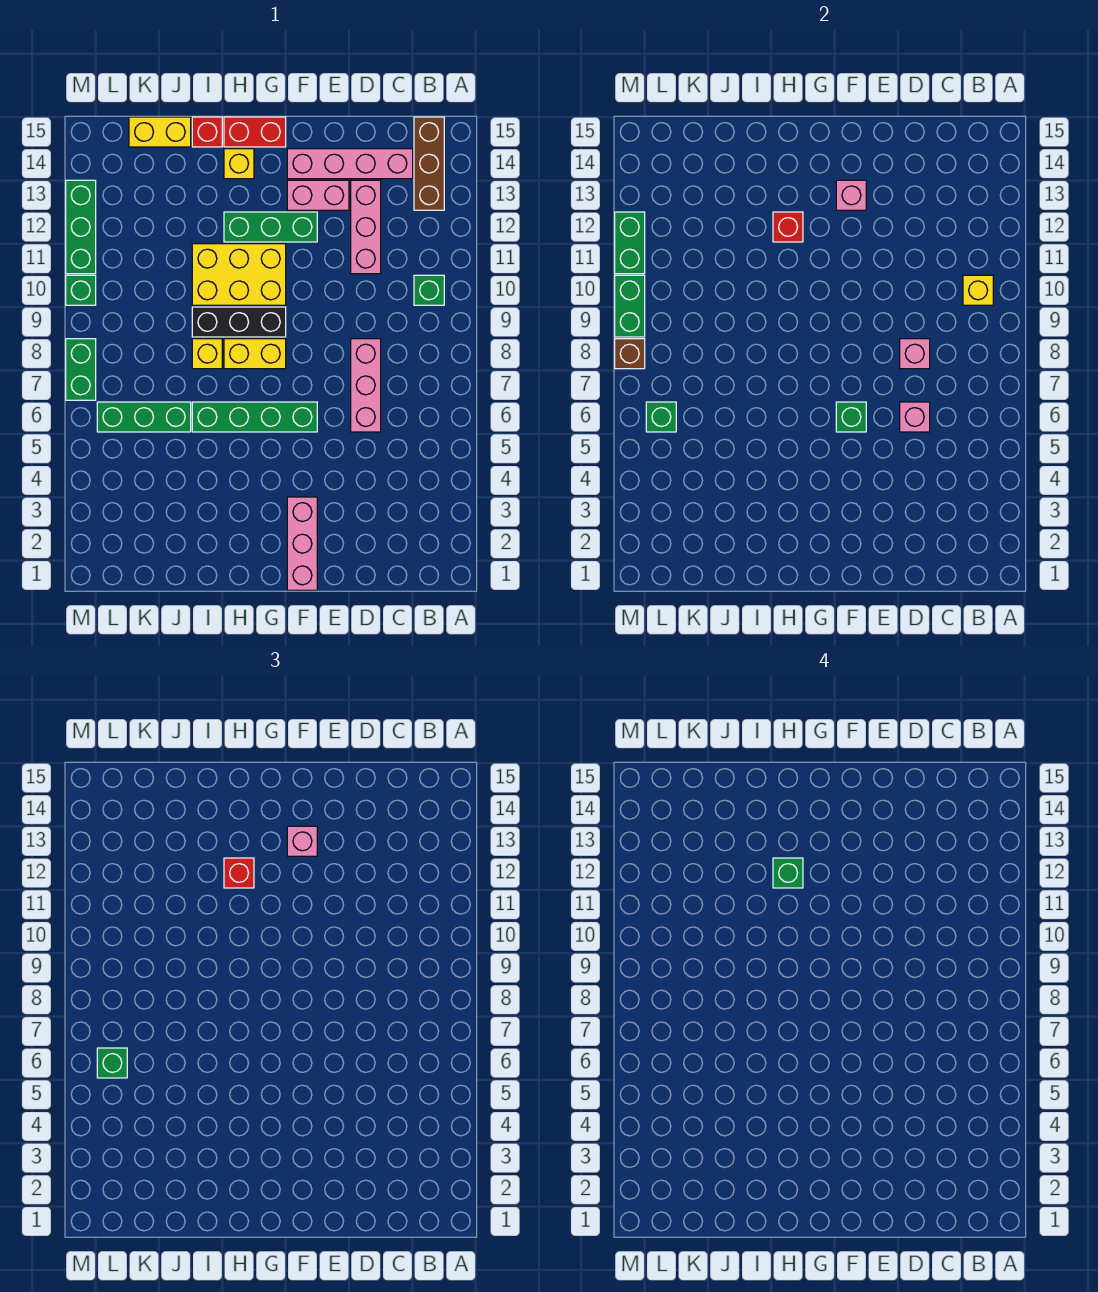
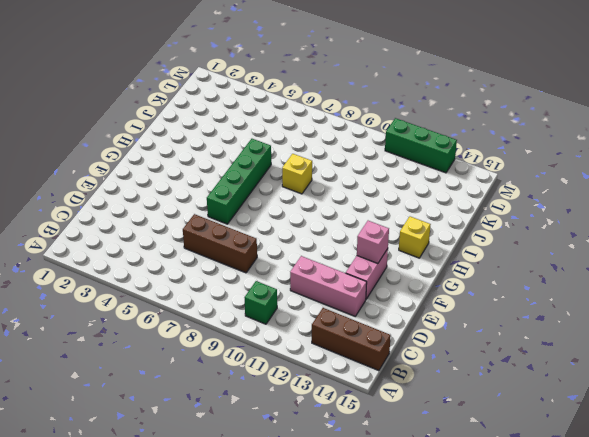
brown 1x3 brick [183,214,257,273] -> pink 1x3 brick [351,339,381,432]
none -> pink 1x4 brick [287,149,413,179]
none -> pink 1x3 brick [287,497,317,590]
none -> green 1x3 brick [224,212,317,242]
none -> yellow 1x2 brick [224,339,286,369]

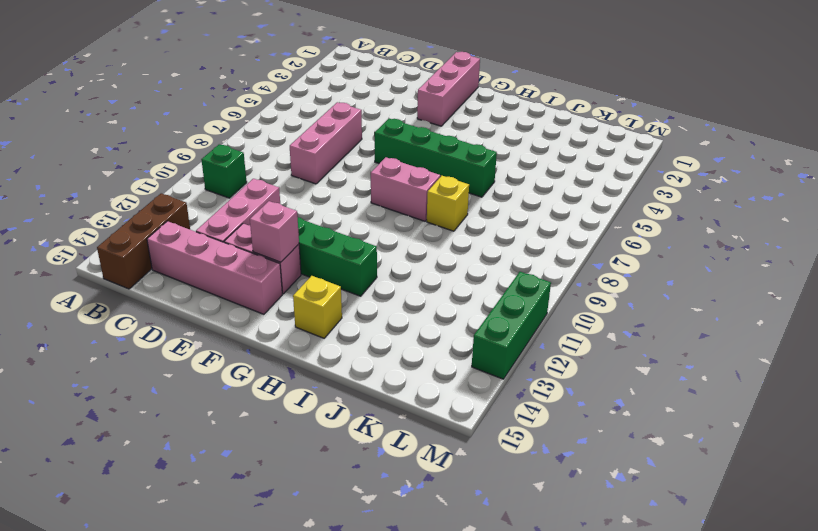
pink 1x2 brick [371,157,440,221] -> yellow 1x2 brick [224,339,286,369]
none -> black 1x3 brick [192,307,286,337]
none -> yellow 2x3 brick [192,244,286,305]
none -> red 1x2 brick [224,117,286,147]
none -> red 1x1 brick [192,117,222,147]

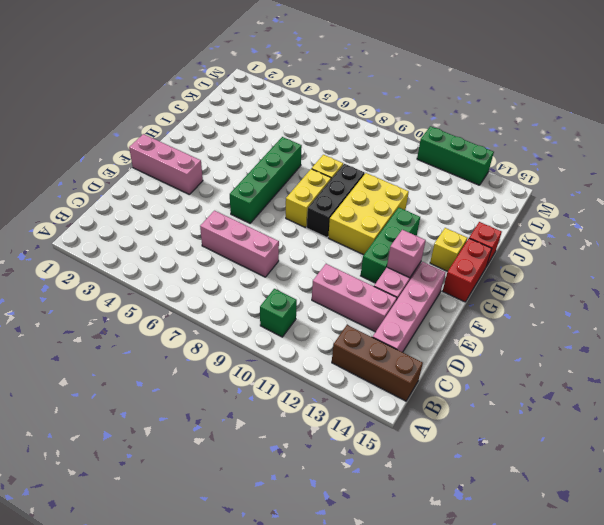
none -> green 1x3 brick [97,402,191,432]
none -> yellow 1x2 brick [129,117,191,147]
none -> green 1x2 brick [66,339,96,400]
none -> green 1x1 brick [66,275,96,305]

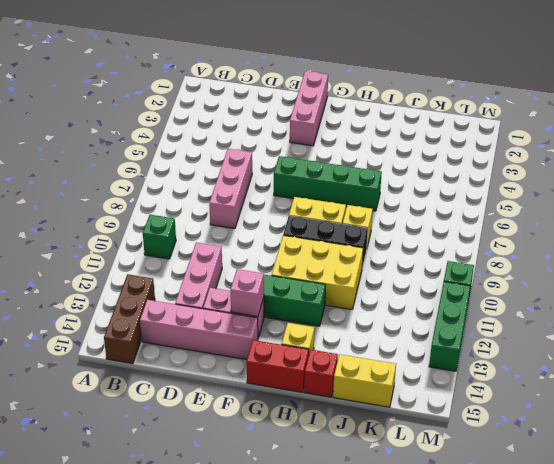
none -> green 1x3 brick [97,402,191,432]
none -> green 1x2 brick [66,339,96,400]
none -> yellow 1x1 brick [963,275,993,305]
none -> pink 1x1 brick [900,402,930,432]

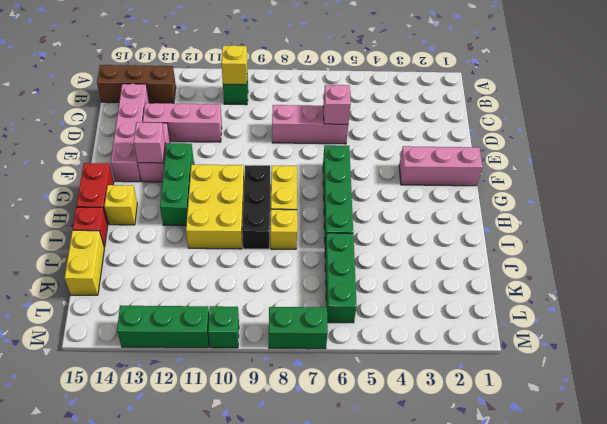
none -> pink 1x1 brick [900,339,930,369]
none -> green 1x1 brick [836,402,866,432]
none -> red 1x1 brick [773,212,803,242]
none -> green 1x1 brick [646,402,676,432]

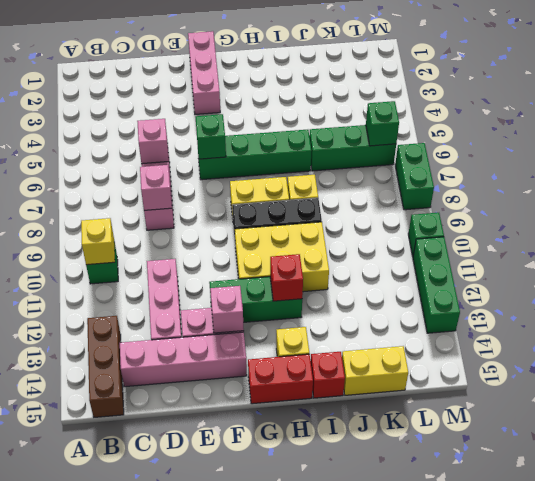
none -> brown 1x1 brick [615,339,645,369]
none -> green 1x2 brick [615,275,645,337]
none -> green 1x2 brick [615,212,645,274]
none -> pink 1x1 brick [287,826,317,856]

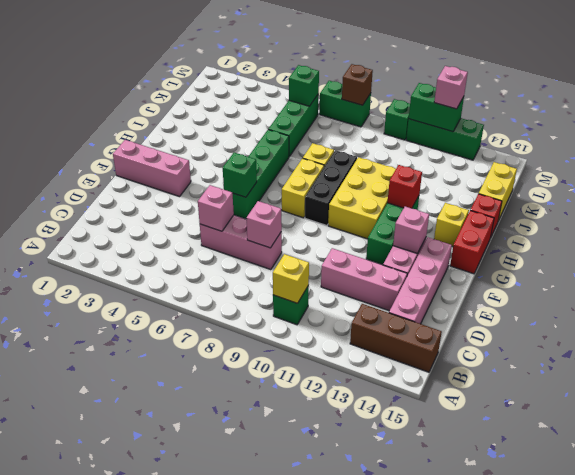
pink 1x1 brick [434,66,468,109] -> pink 1x1 brick moved to [287,826,317,856]
none -> green 1x2 brick [615,275,645,337]
none -> red 1x1 brick [224,858,254,888]
none -> green 1x1 brick [97,1048,127,1078]
none -> green 1x1 brick [773,858,803,888]

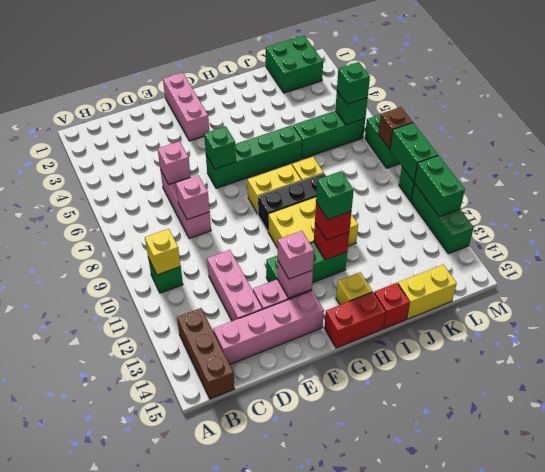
green 2x2 brick [266,36,323,93] -> none

